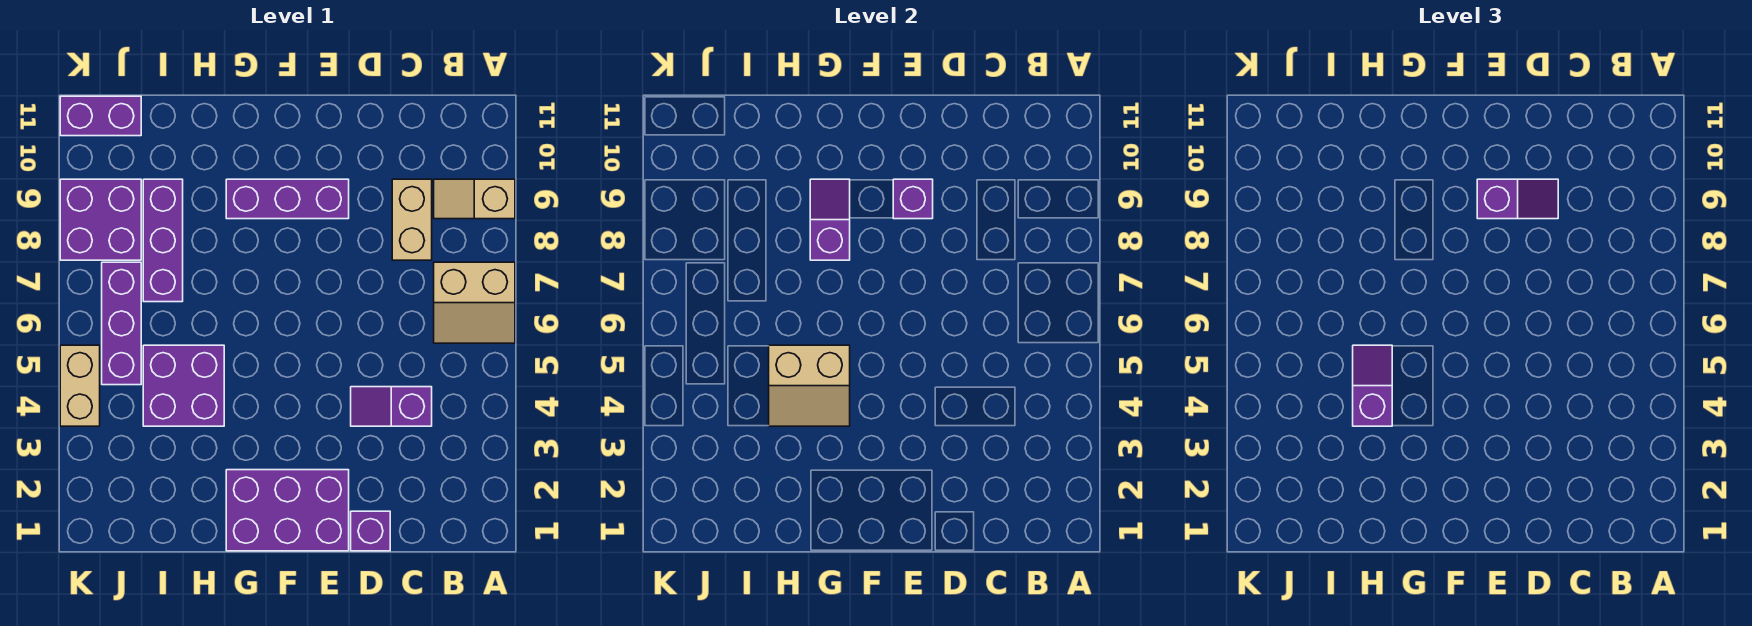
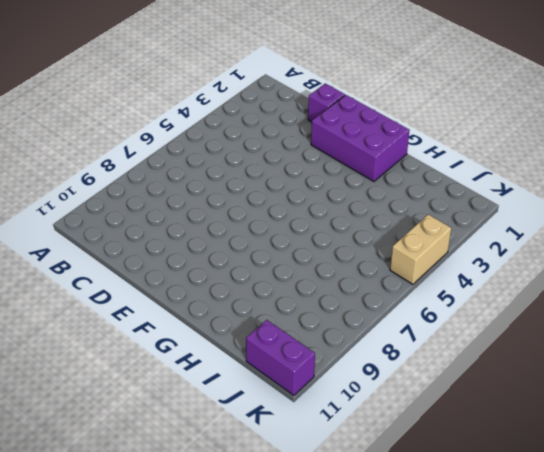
none -> tan 2x2 slope [434,262,515,343]
none -> tan 1x2 slope [434,179,515,219]
none -> purple 1x2 slope [351,387,432,426]

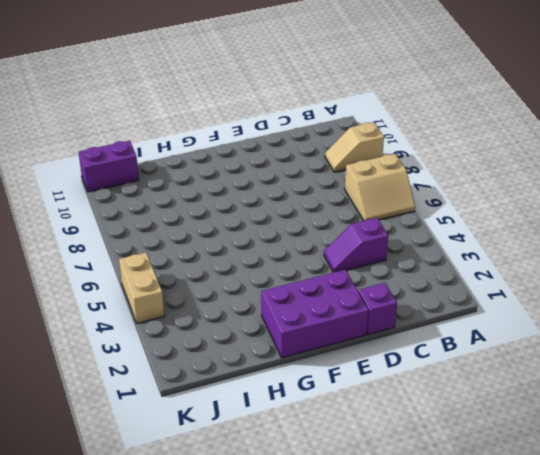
none -> tan 1x2 brick [392,179,432,260]
none -> purple 1x3 brick [226,179,349,219]
none -> purple 2x2 brick [143,345,224,426]

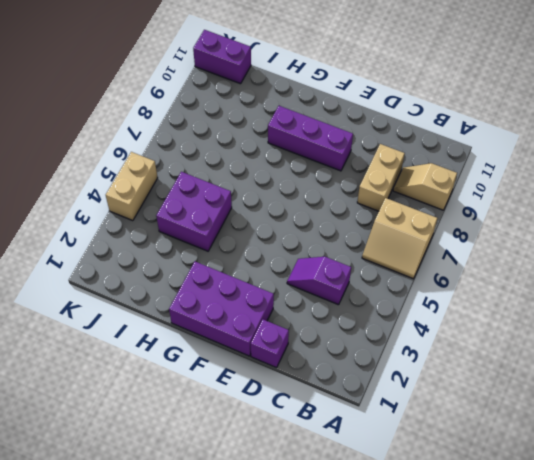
none -> purple 1x3 brick [143,179,183,302]
none -> purple 1x3 brick [102,262,141,385]
none -> purple 2x2 brick [60,179,141,260]

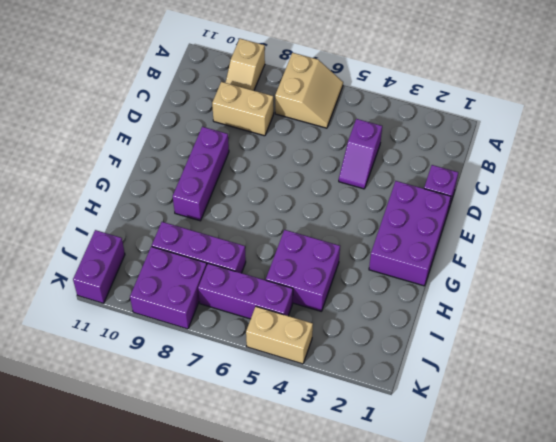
none -> purple 1x1 brick [893,179,933,219]
none -> tan 2x2 slope [769,345,850,426]
none -> purple 1x2 slope [810,179,850,260]

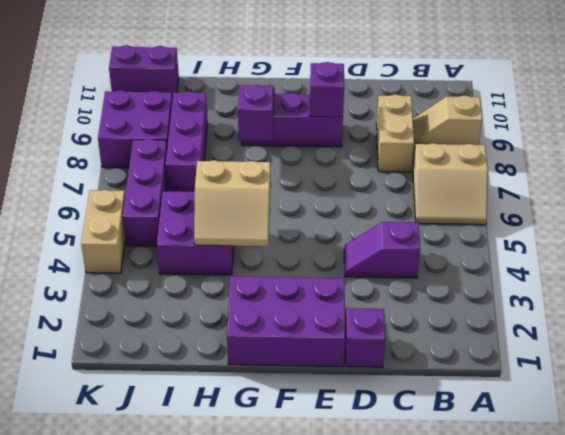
none -> purple 1x2 slope [1477,179,1558,219]
none -> purple 1x2 slope [1353,345,1392,426]

